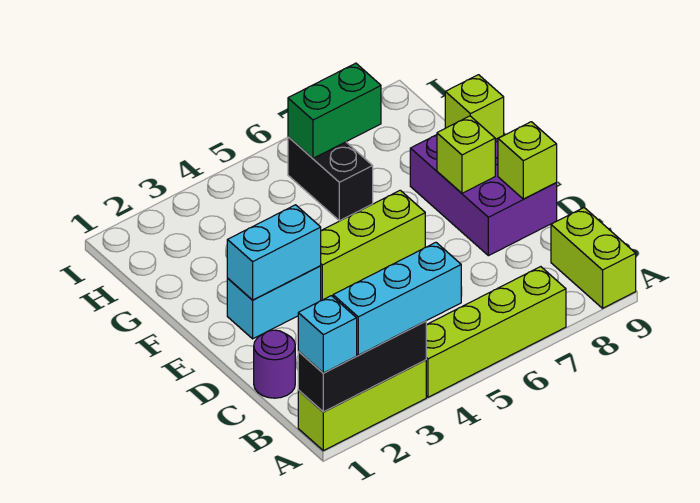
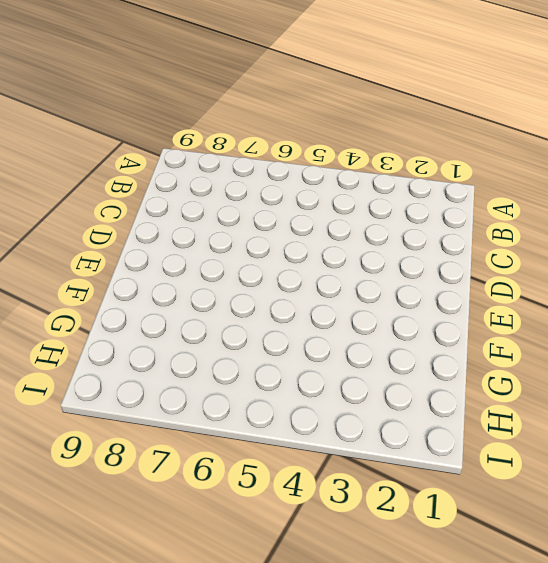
none -> lime 1x3 brick [298,360,426,451]
none -> lime 1x4 brick [426,267,566,397]
none -> lime 1x2 brick [551,208,636,308]

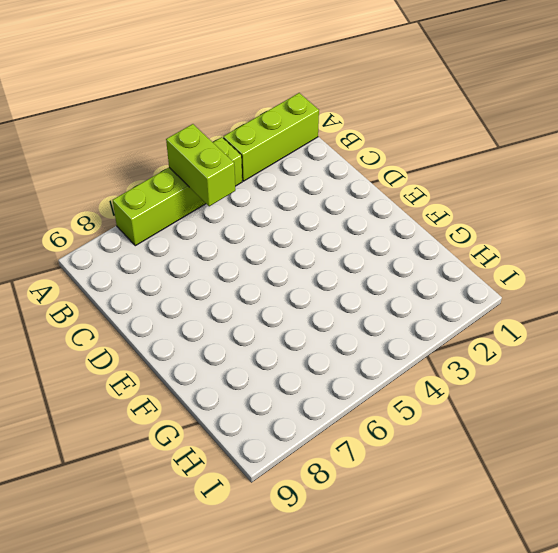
lime 1x2 brick [166,124,235,206] -> lime 1x2 brick moved to [551,208,636,308]
none -> purple 1x1 round brick [254,330,295,398]
none -> purple 2x3 brick [410,135,557,256]
none -> cyan 1x2 brick [227,266,321,339]

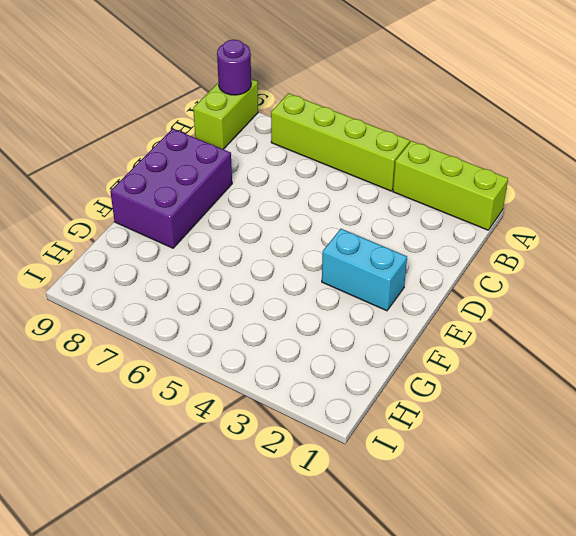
purple 1x1 round brick [217,40,251,95] -> purple 1x1 round brick moved to [254,330,295,398]
none -> lime 1x3 brick [321,190,425,301]
none -> black 1x2 brick [288,137,373,221]
none -> black 1x3 brick [298,321,426,412]

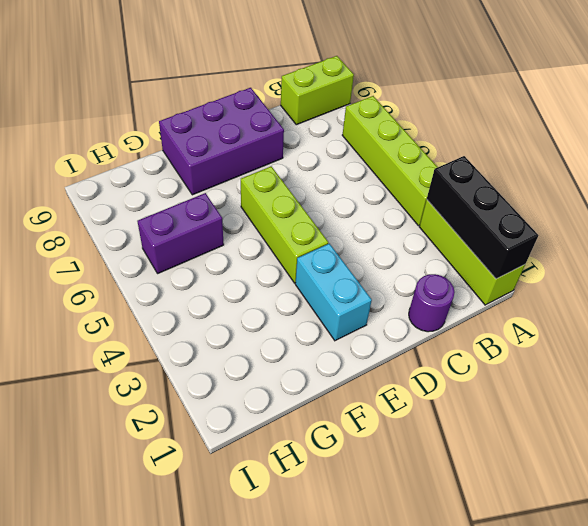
purple 1x2 brick [138,193,224,274] -> black 1x2 brick [288,137,373,221]
none -> lime 1x1 brick [498,122,557,199]
none -> cyan 1x2 brick [227,205,321,300]
none -> lime 1x1 brick [437,116,495,193]

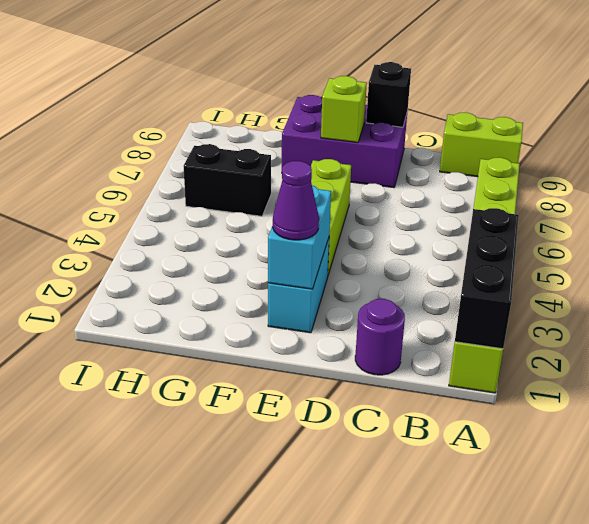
black 1x1 brick [366,62,411,127] -> lime 1x1 brick [498,122,557,199]
purple 1x1 cone [273,161,319,240] -> none
none -> lime 1x1 brick [445,75,504,140]
none -> green 1x2 brick [288,63,381,158]
none -> cyan 1x1 brick [298,296,357,373]

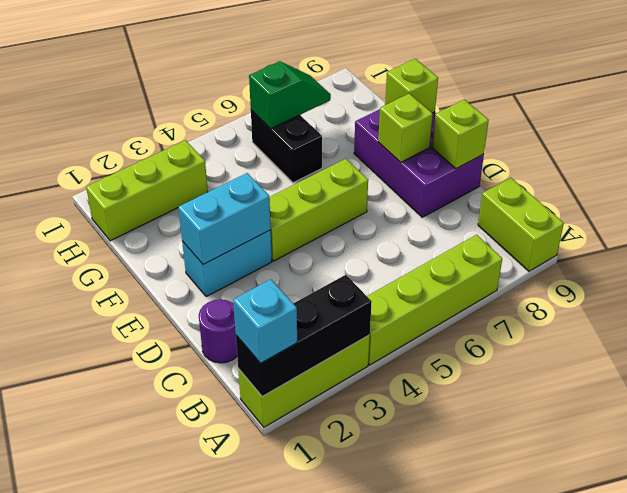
lime 1x3 brick [86,140,208,241] -> none
green 1x2 slope [249,61,331,129] -> green 1x2 brick [288,63,381,158]
none -> cyan 1x3 brick [333,242,461,355]

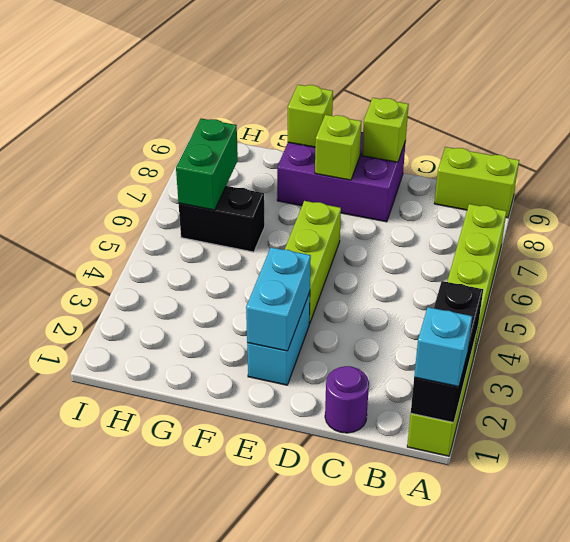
none -> cyan 1x3 brick [333,242,461,355]

